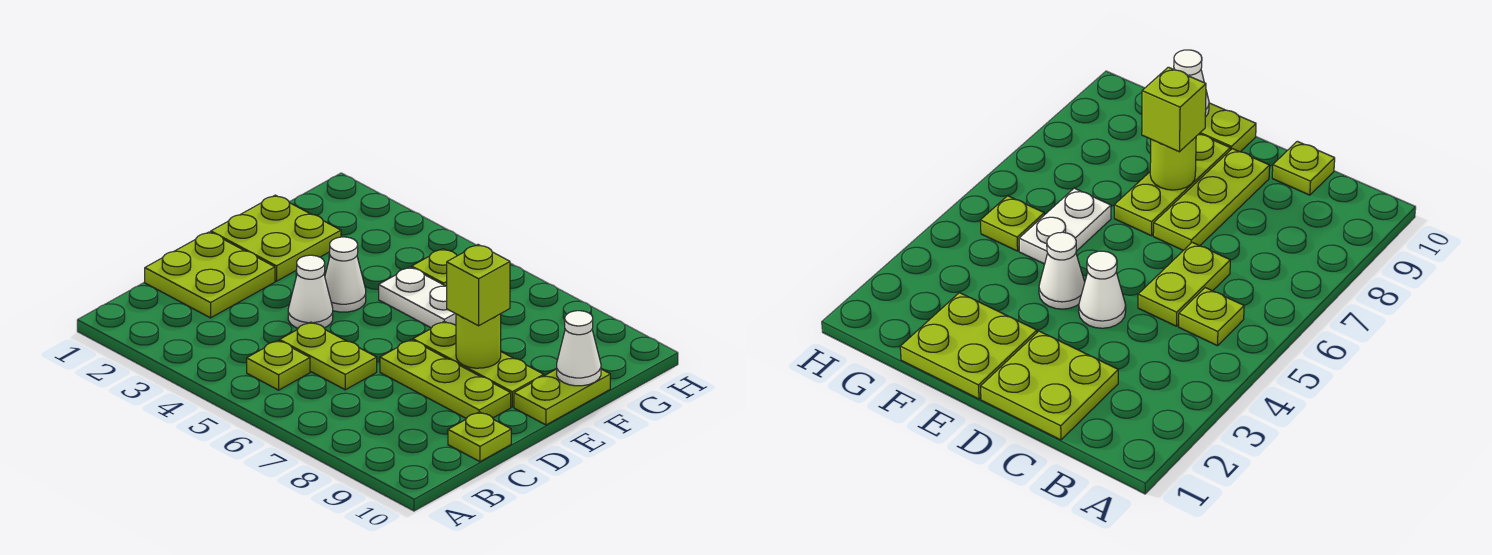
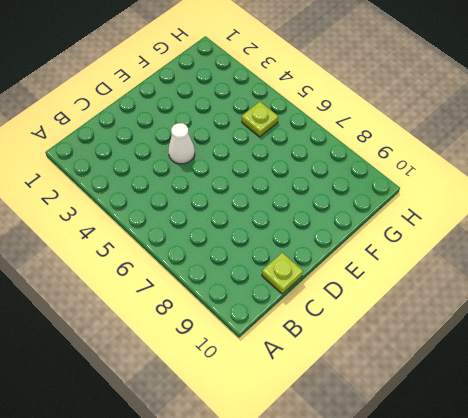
none -> lime 1x1 plate [247,341,310,390]
none -> lime 2x2 plate [145,232,275,318]
none -> lime 1x2 plate [280,322,377,390]

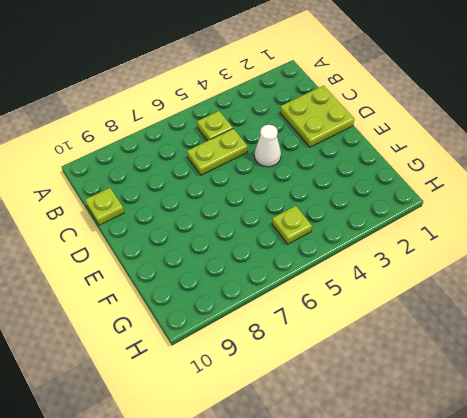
none -> lime 1x3 plate [380,340,511,418]
none -> lime 2x2 plate [211,195,341,281]
none -> white 1x1 cone [325,237,366,312]

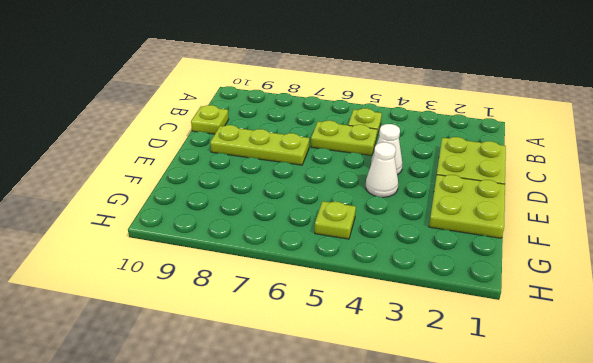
none -> lime 1x3 plate [413,321,544,407]
none -> lime 1x2 plate [514,369,610,425]
none -> white 1x2 plate [379,267,456,328]

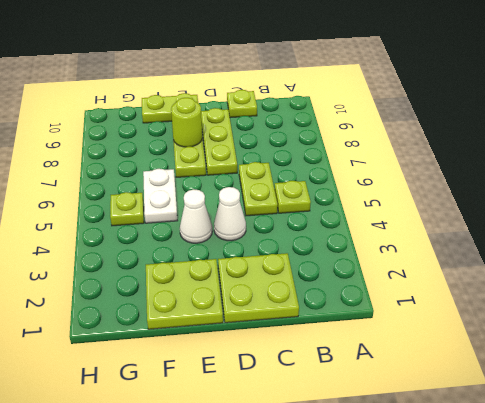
none -> white 1x1 cone [557,311,601,386]
none -> lime 1x1 brick [447,245,510,326]

